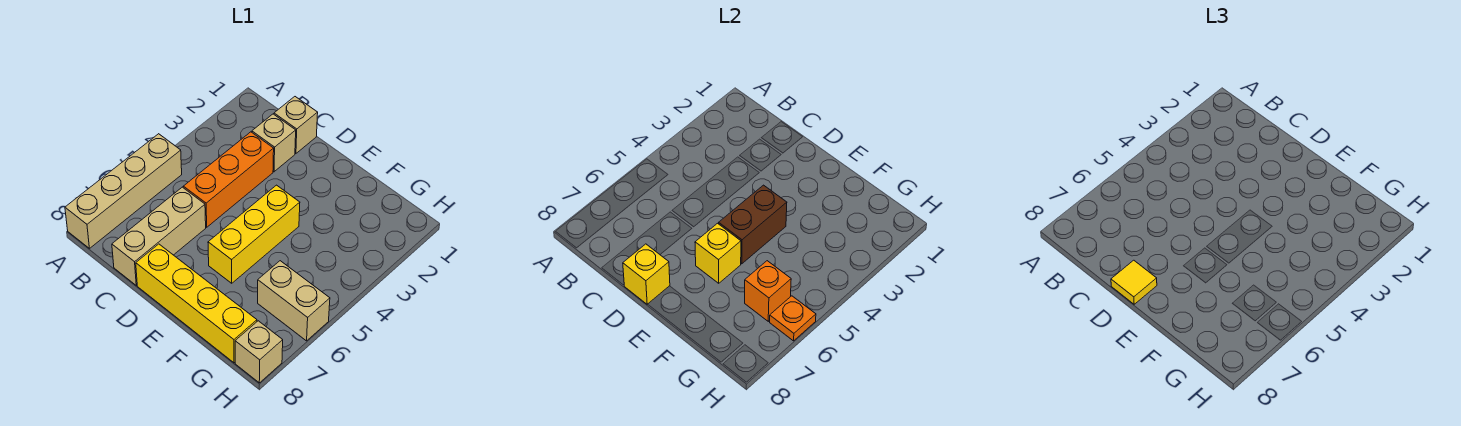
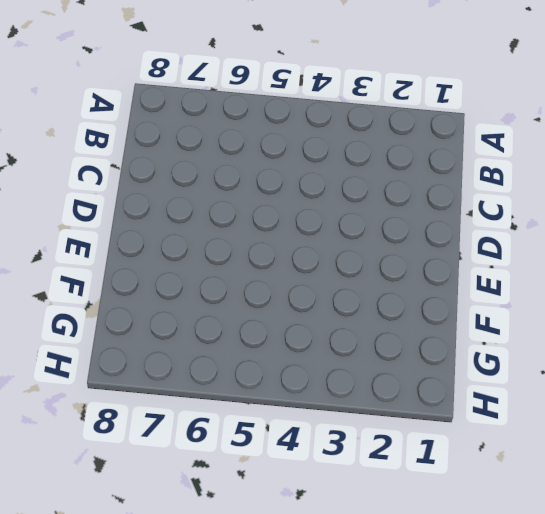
none -> tan 1x4 brick [65,134,182,248]
none -> tan 1x1 brick [274,97,318,153]
none -> tan 1x1 brick [252,114,296,172]

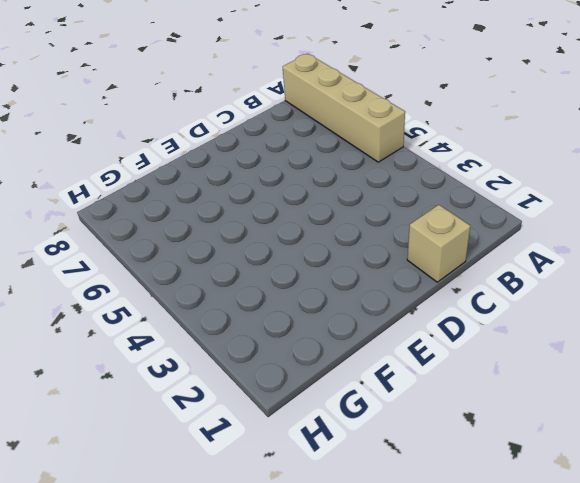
none -> tan 1x1 brick [252,114,296,172]
none -> orange 1x3 brick [183,132,274,227]
none -> tan 1x3 brick [112,187,206,285]

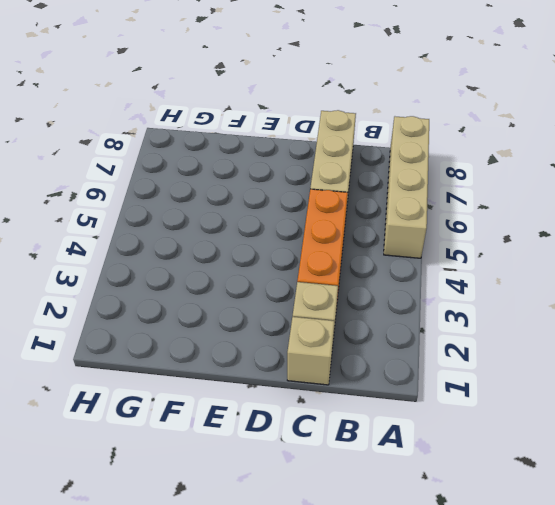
none -> yellow 1x4 brick [136,244,257,363]
none -> yellow 1x3 brick [208,185,300,283]
none -> tan 1x2 brick [258,261,330,341]

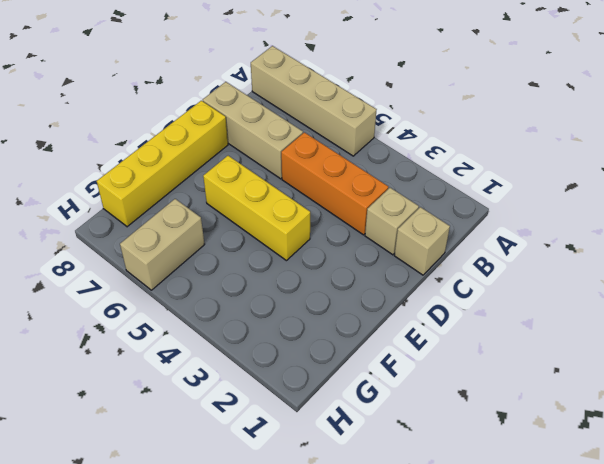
none -> tan 1x1 brick [235,321,283,383]
none -> yellow 1x1 brick [623,244,670,304]
none -> brown 1x2 brick [719,185,787,264]

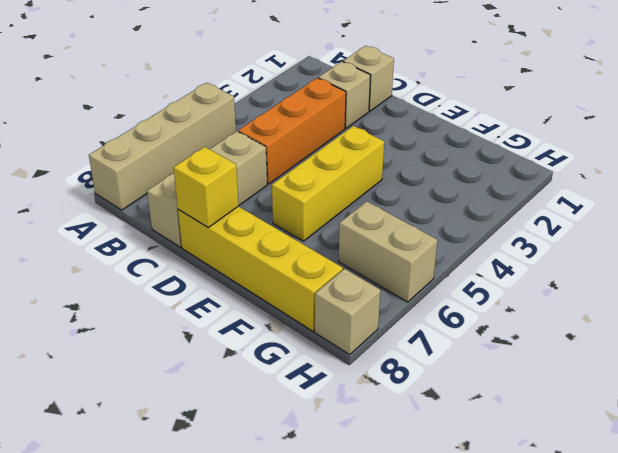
none -> brown 1x2 brick [719,185,787,264]
none -> yellow 1x1 brick [695,223,741,283]
none -> orange 1x1 brick [745,261,791,321]

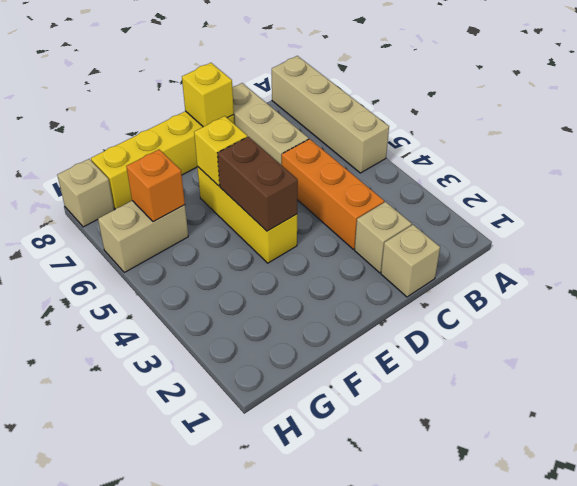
none -> orange 1x1 plate [770,296,816,341]
none -> yellow 1x1 tile [1111,260,1157,304]

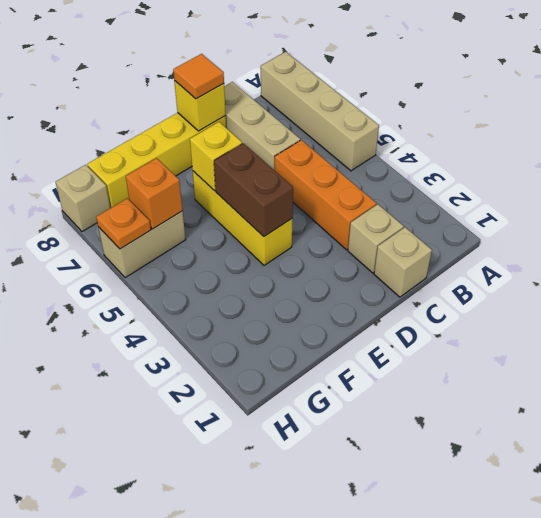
orange 1x1 tile [173,54,224,99] -> yellow 1x1 tile [1111,260,1157,304]

